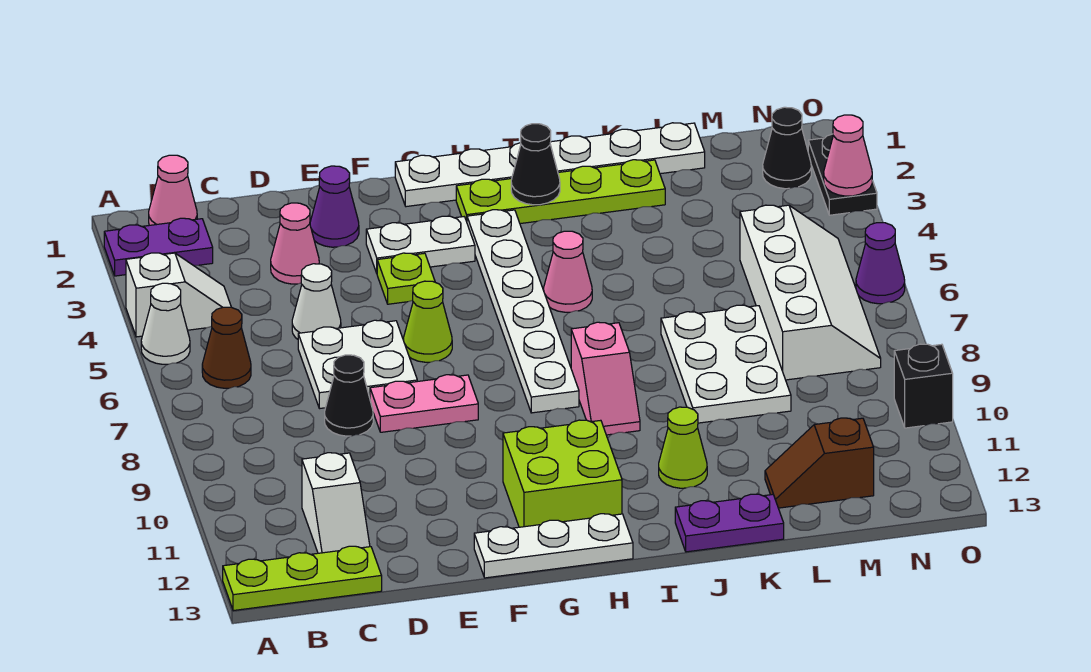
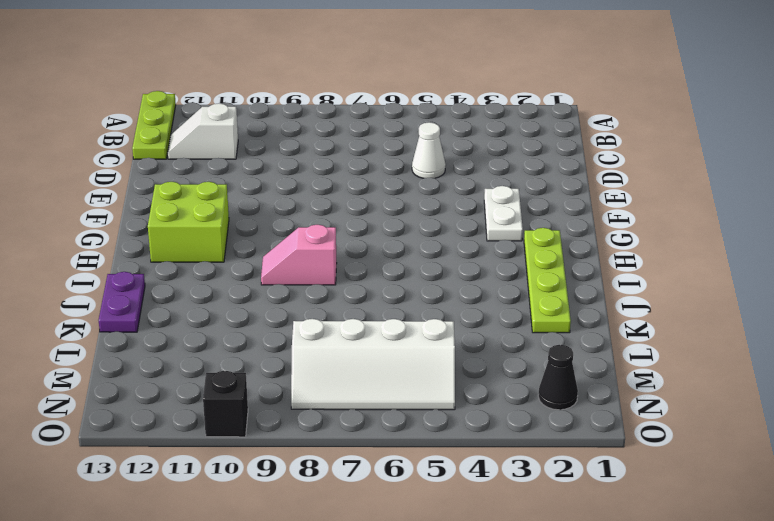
none -> purple 1x2 plate [104,218,213,276]
none -> white 1x2 slope [126,253,231,337]
none -> white 1x1 cone [141,283,190,364]
none -> pink 1x1 cone [149,155,197,225]

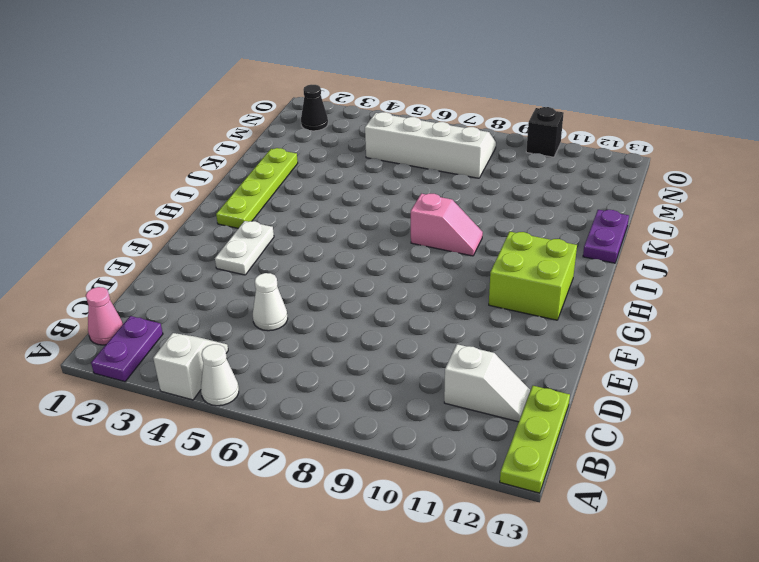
none -> brown 1x1 cone [202,307,251,388]
none -> pink 1x1 cone [271,203,319,284]
none -> white 2x2 plate [298,320,417,409]
none -> black 1x1 cone [325,355,373,436]

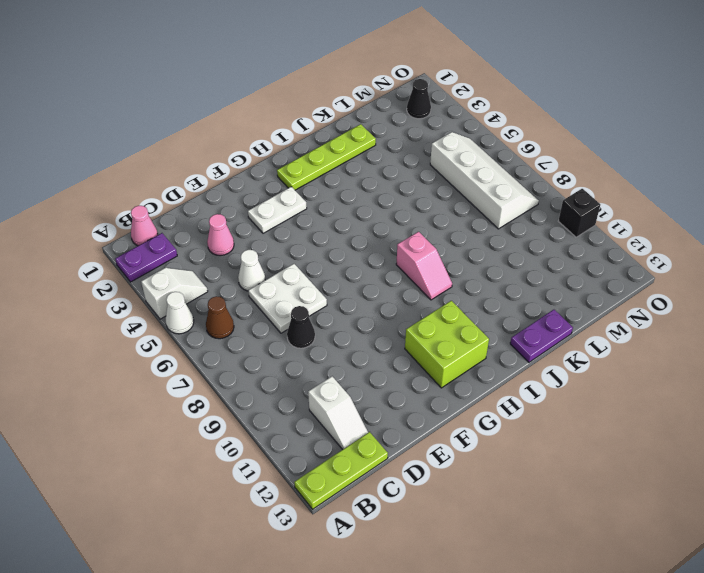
none -> purple 1x1 cone [310,166,359,247]
none -> pink 1x2 plate [370,375,478,432]
none -> lime 1x1 plate [377,253,435,304]
none -> lime 1x1 cone [404,281,452,362]

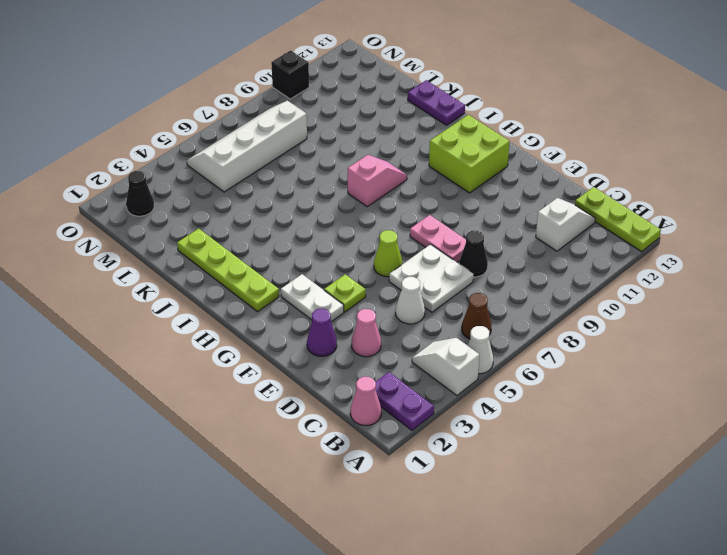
none -> white 1x3 plate [474,514,633,578]
none -> white 1x6 plate [395,123,705,207]
none -> white 1x6 plate [467,210,579,413]
none -> pink 1x1 cone [544,231,592,312]

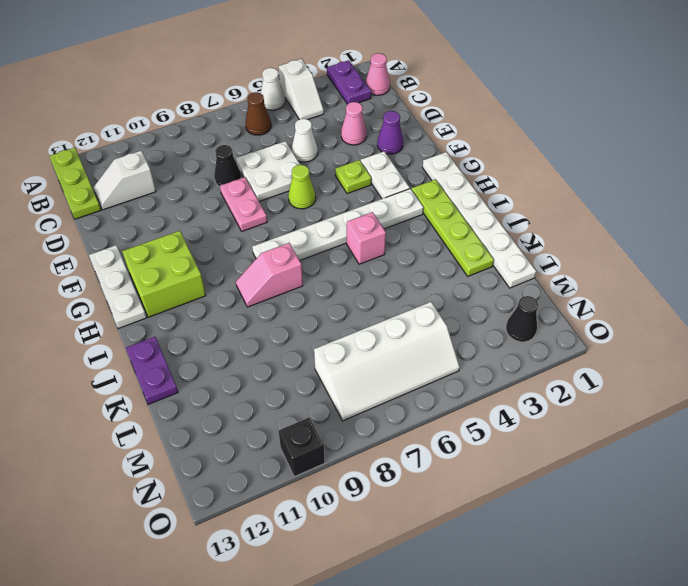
pink 1x1 brick [347,212,386,264] -> pink 1x1 cone [544,231,592,312]
none -> lime 1x1 cone [659,407,707,488]
none -> white 2x3 plate [661,305,791,423]
none -> brown 1x2 slope [765,418,874,508]
none -> black 1x2 plate [808,134,877,215]

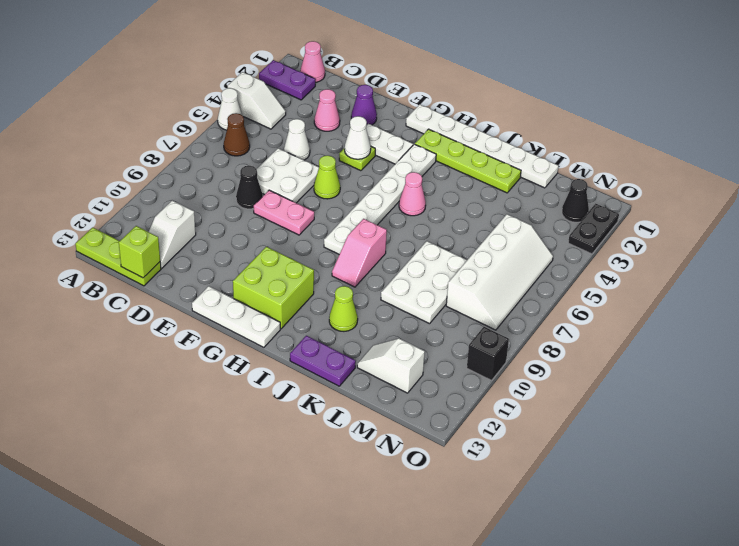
lime 1x1 brick [119,226,160,278] -> none
white 1x1 cone [345,116,371,159] -> none
white 1x2 slope [357,339,425,393] -> brown 1x2 slope [765,418,874,508]
none -> purple 1x1 cone [856,223,905,304]
none -> black 1x1 cone [511,124,560,205]
none -> pink 1x1 cone [824,115,872,196]

